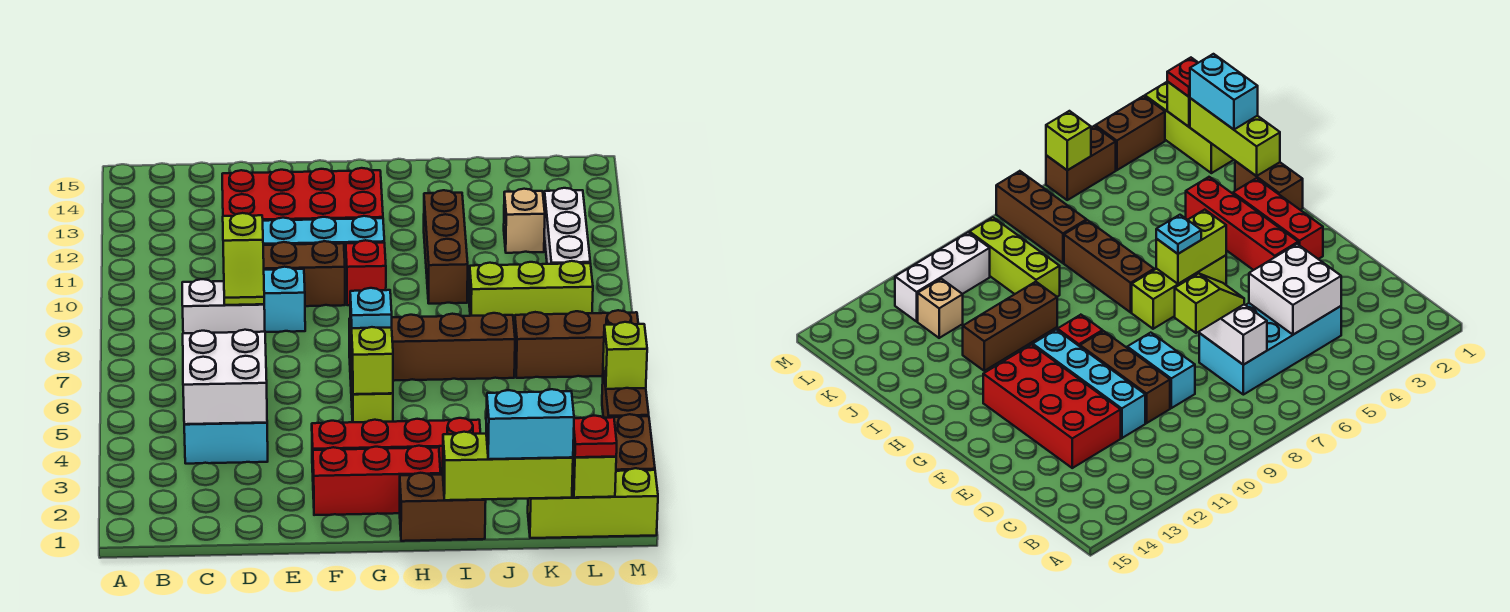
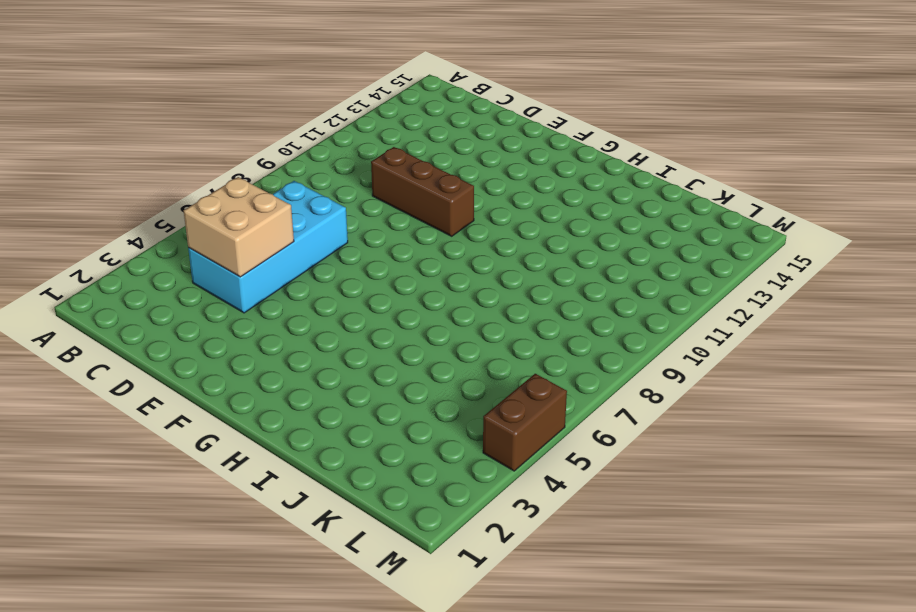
tan 2x2 brick [184,177,294,277] -> white 2x2 brick [183,330,267,424]
none -> cyan 1x2 brick [264,267,305,332]
none -> cyan 1x4 brick [263,216,384,281]
none -> red 2x4 brick [222,168,383,221]

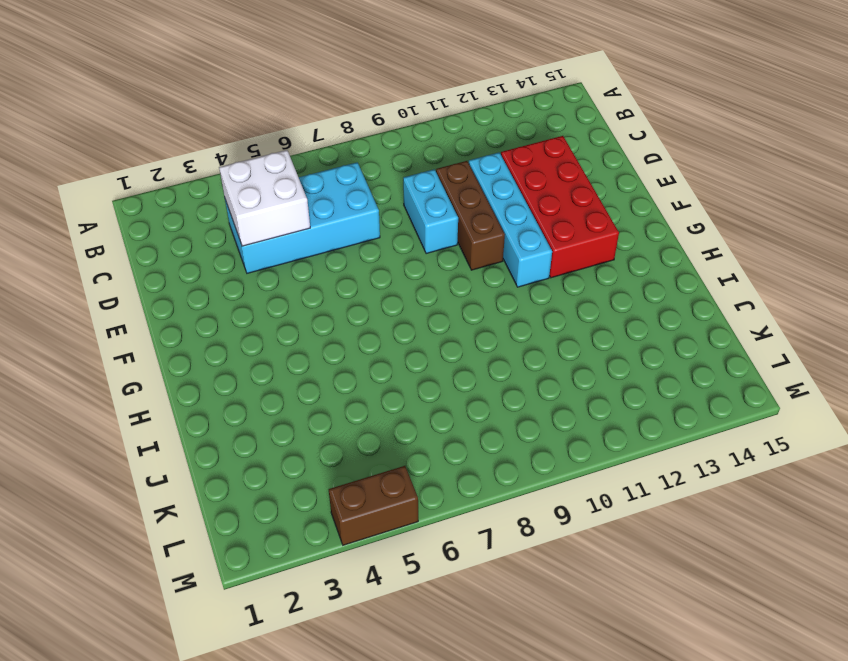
none -> red 1x3 brick [313,446,441,515]
none -> red 1x4 brick [312,418,481,475]
none -> lime 1x3 brick [349,319,393,422]

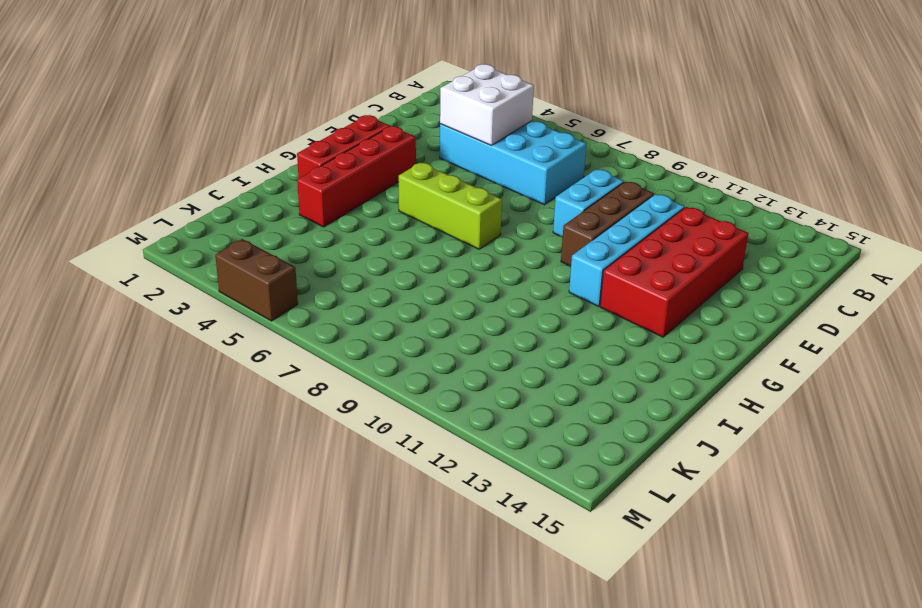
none -> red 1x1 brick [346,240,386,305]
none -> brown 1x2 brick [400,473,486,541]
none -> brown 1x3 brick [392,313,515,381]

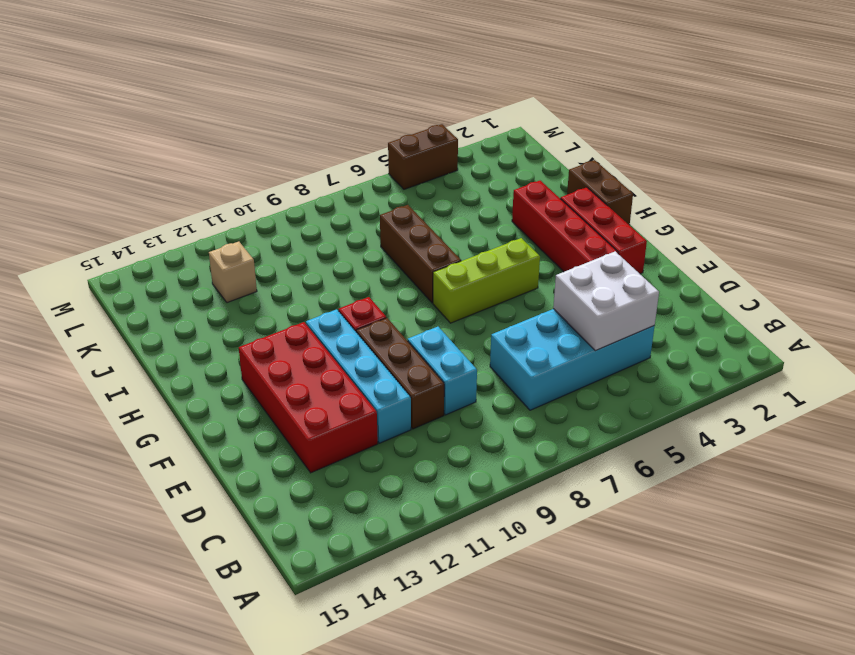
none -> brown 1x3 brick [424,190,468,304]
none -> lime 1x3 brick [469,261,593,327]
none -> lime 1x3 brick [528,468,658,538]

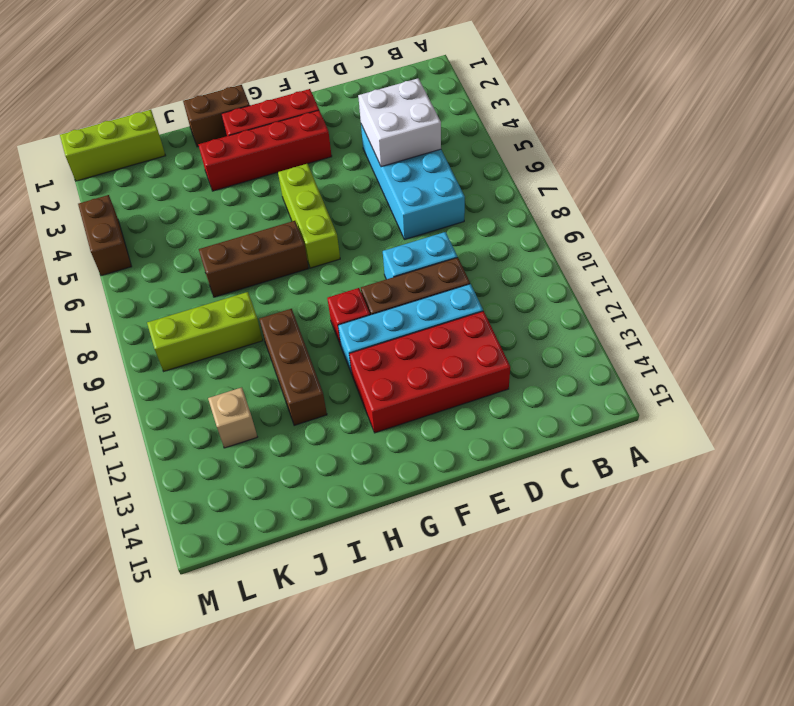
none -> brown 1x3 brick [515,310,638,378]
none -> white 1x3 brick [544,188,590,264]
none -> brown 1x2 brick [609,414,655,471]

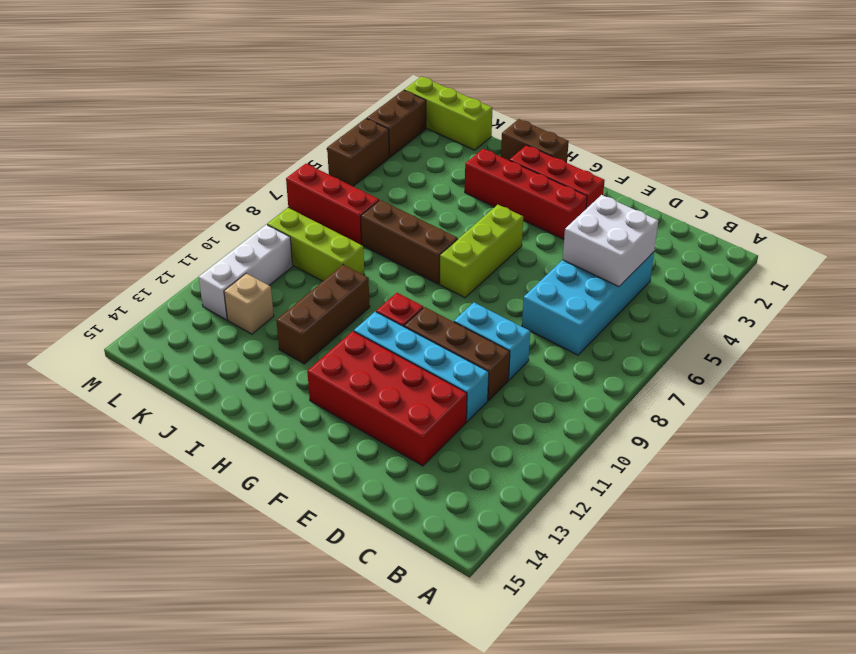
red 1x3 brick [286,164,379,244] -> brown 1x3 brick [515,310,638,378]
none -> white 1x2 brick [182,279,265,333]
none -> lime 1x2 brick [350,307,393,394]
none -> lime 1x3 brick [443,432,573,500]

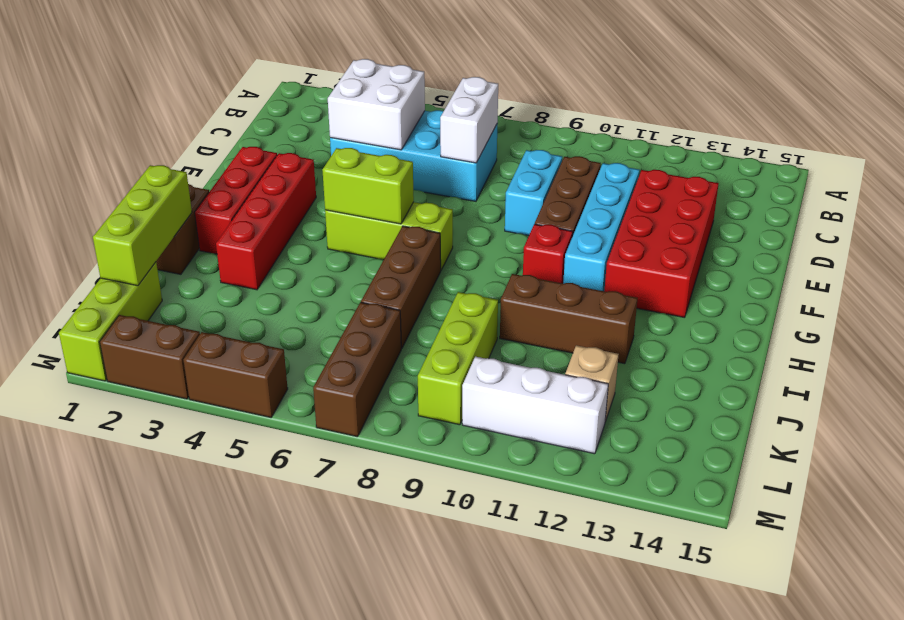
none -> lime 1x1 brick [572,442,616,498]
none -> lime 1x1 brick [603,322,647,389]
none -> lime 1x2 slope [223,213,264,305]

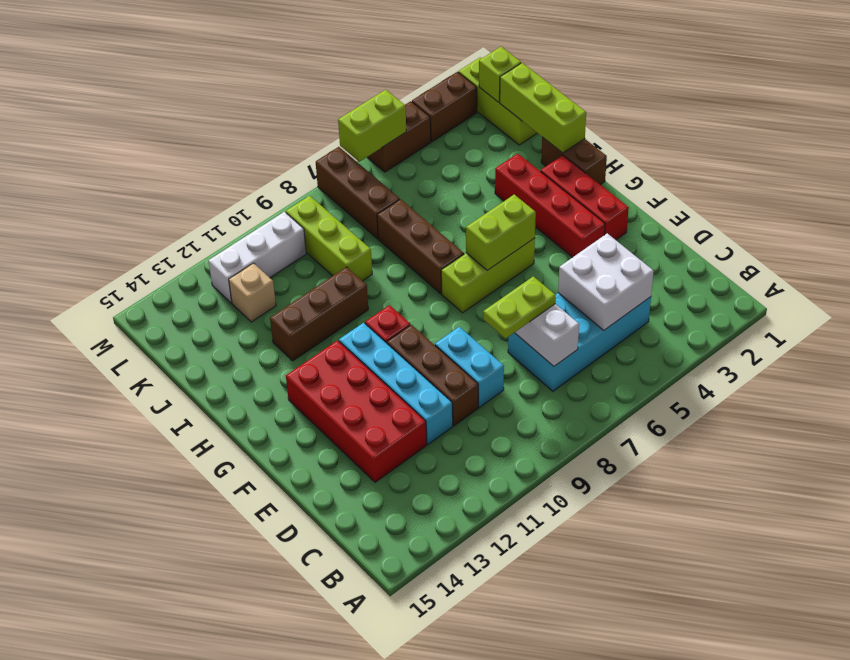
lime 1x2 plate [483,276,556,339] -> lime 1x2 slope [223,213,264,305]
lime 1x2 brick [338,90,406,162] -> lime 1x1 brick [603,322,647,389]
none -> cyan 1x1 plate [350,288,392,328]
none -> cyan 1x2 brick [486,389,574,459]
none -> red 1x1 plate [573,416,617,457]

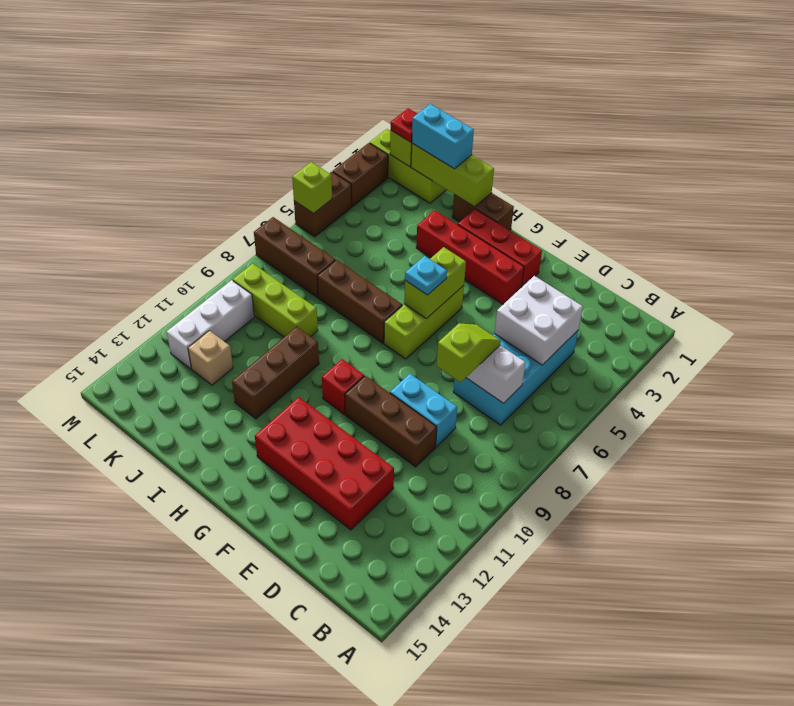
none -> cyan 1x4 brick [263,216,384,281]

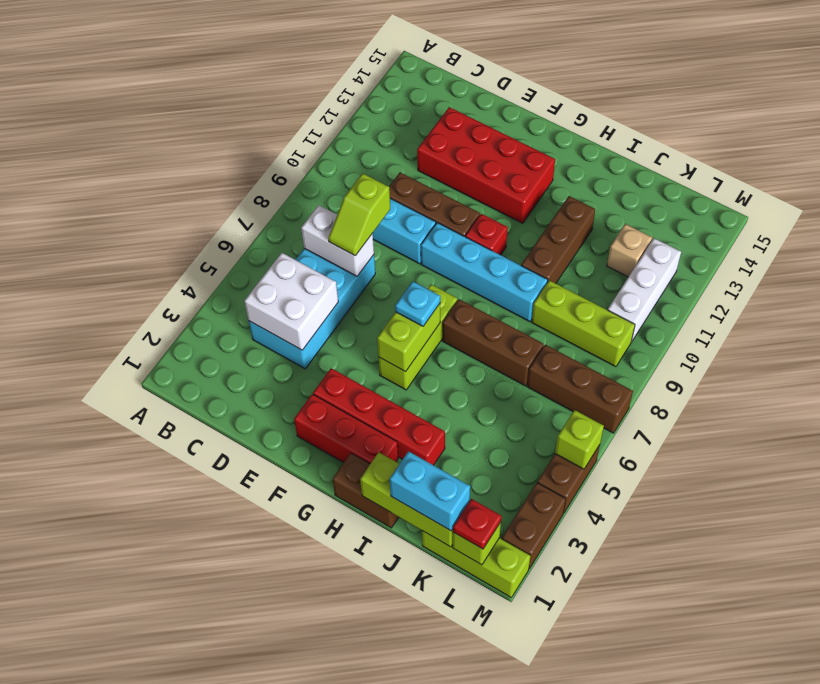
cyan 1x4 brick [421,223,548,322] -> cyan 1x4 brick moved to [263,216,384,281]

